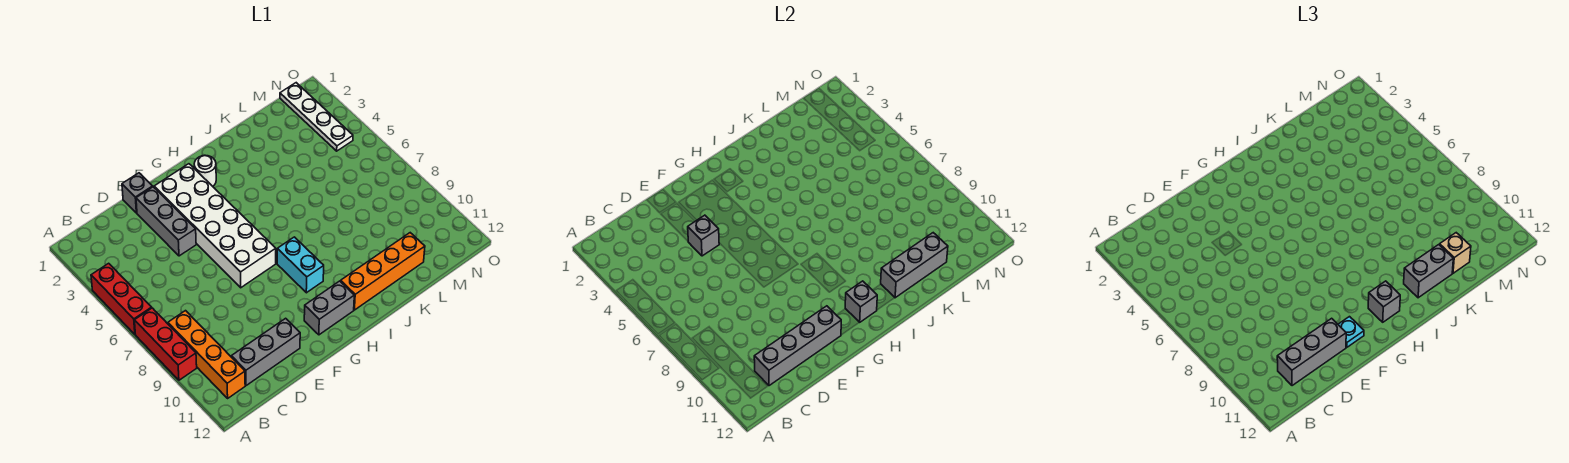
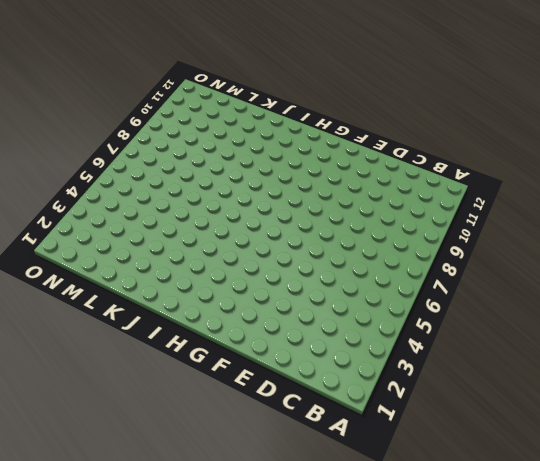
none -> red 1x3 brick [91,263,152,334]
none -> red 1x3 brick [135,308,197,380]
none -> orange 1x4 brick [168,311,245,398]

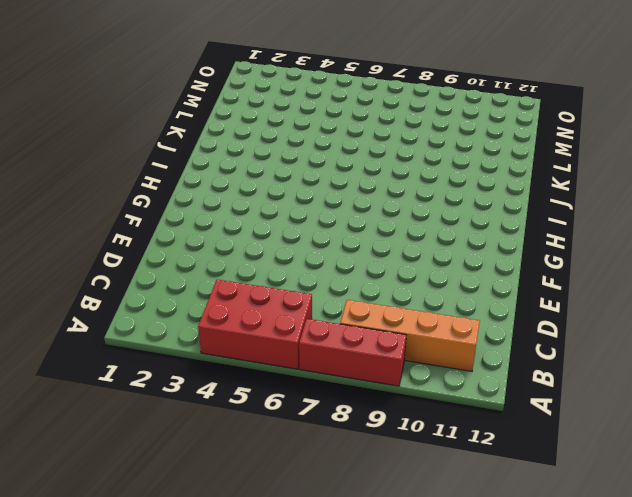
red 2x3 brick [198,280,312,369] -> red 1x3 brick [91,263,152,334]
none -> grey 1x3 brick [231,318,300,386]
none -> grey 1x1 brick [122,173,153,213]
none -> grey 1x3 brick [136,187,196,256]

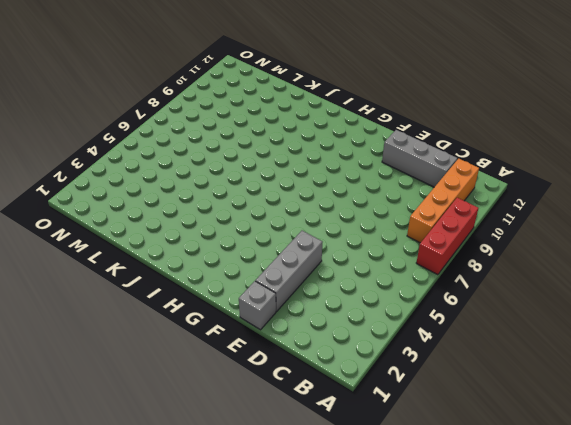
none -> red 1x3 brick [91,263,152,334]
none -> white 2x6 brick [154,164,276,288]
none -> grey 1x2 brick [304,281,354,335]

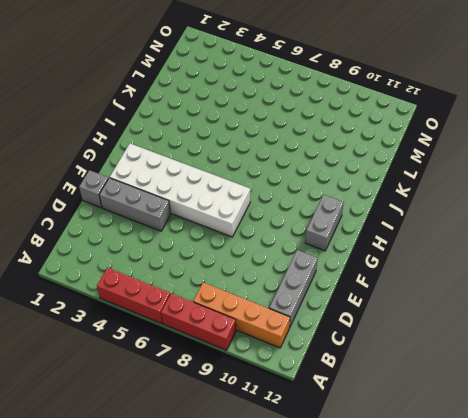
none -> white 1x1 round brick [194,155,216,186]
none -> cyan 1x2 brick [277,237,324,293]
none -> orange 1x4 brick [341,233,425,310]

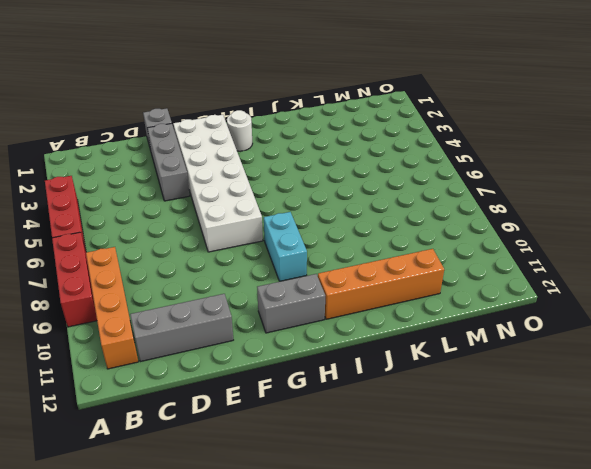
none -> white 1x4 plate [280,83,353,151]
none -> grey 1x4 brick [754,306,841,386]
none -> grey 1x1 brick [688,215,719,256]

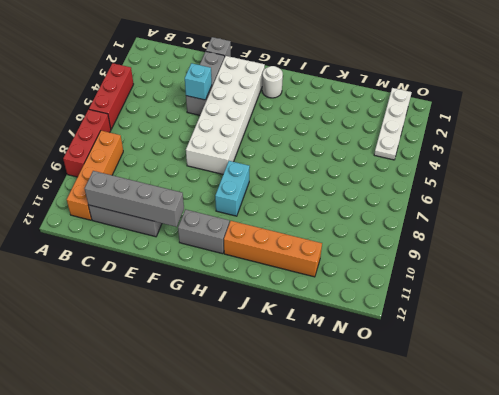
cyan 1x1 brick [185,63,212,100] -> grey 1x1 brick [688,215,719,256]
none -> grey 1x1 brick [845,281,877,322]
none -> grey 1x3 brick [881,233,948,298]
none -> grey 1x3 brick [1277,318,1346,386]

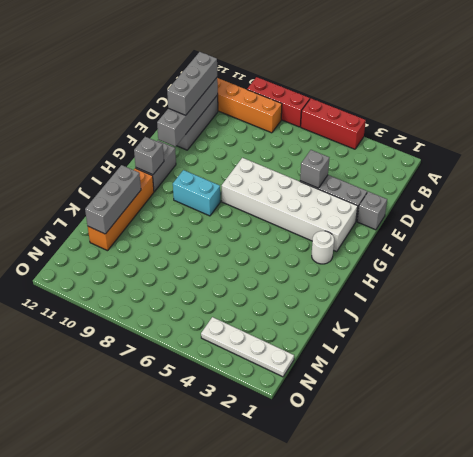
none -> cyan 1x1 plate [1338,317,1364,347]
none -> grey 1x1 brick [1368,281,1400,322]
none -> grey 1x2 brick [1404,245,1453,298]

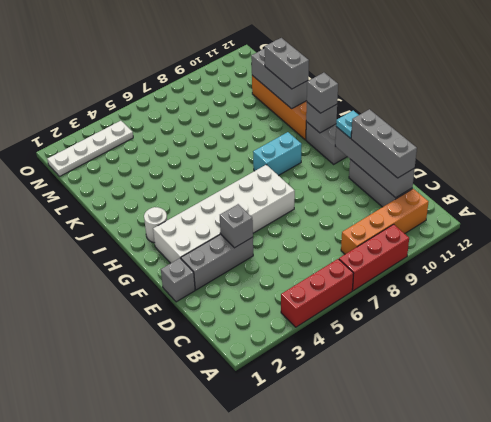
none -> tan 1x1 brick [1440,233,1471,273]

